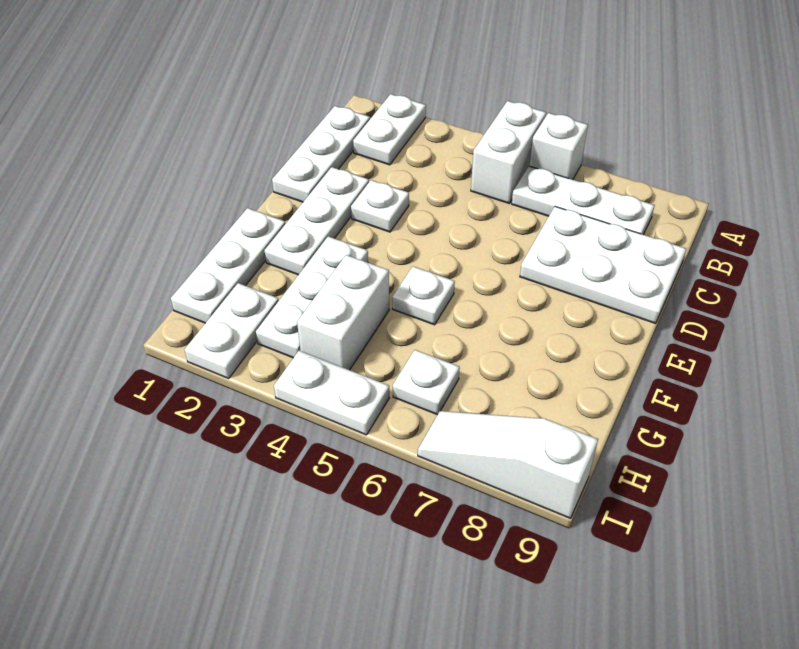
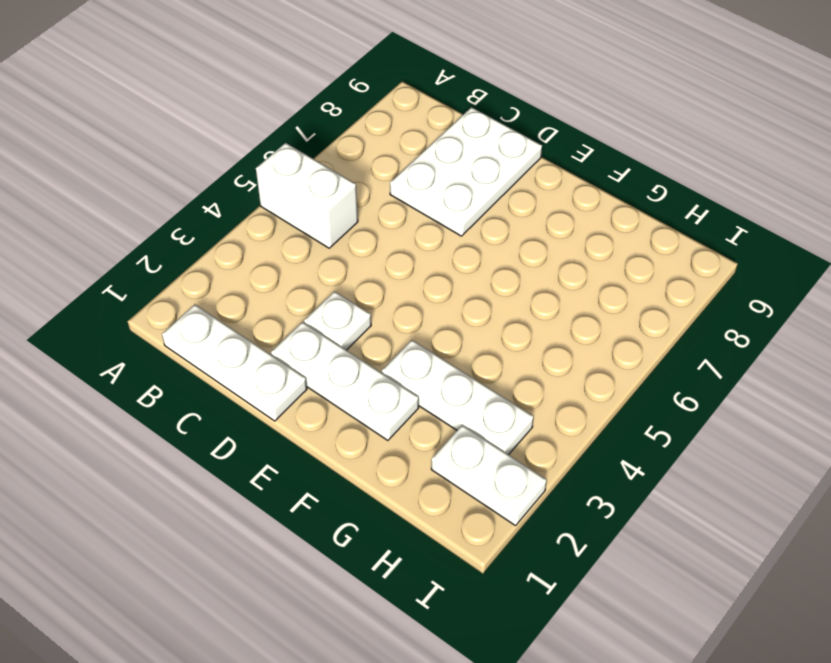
none -> white 1x2 plate [353,94,426,165]
none -> white 1x1 brick [529,113,588,180]
none -> white 1x3 plate [512,166,655,235]

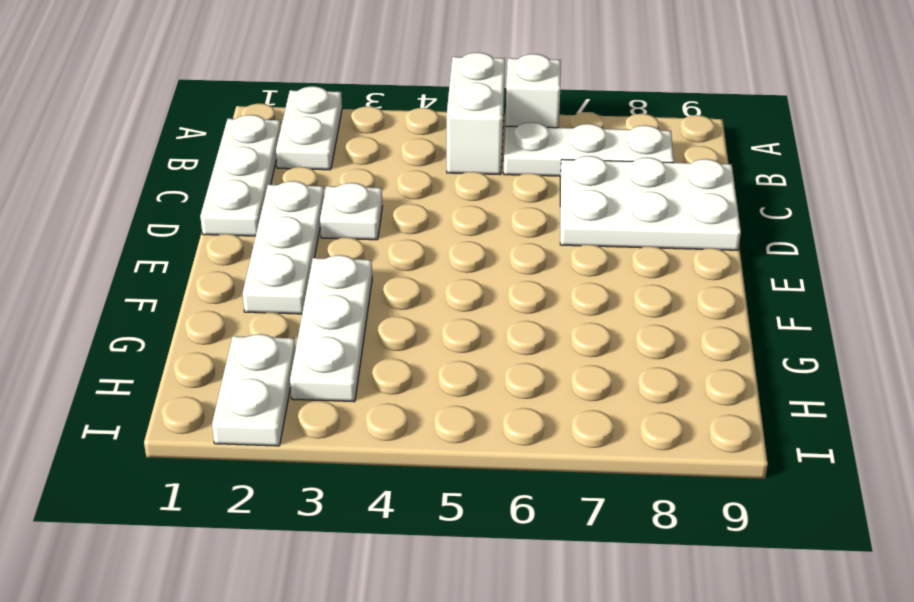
none -> white 1x3 plate [171,208,286,323]
none -> white 1x1 plate [392,266,455,325]
none -> white 1x2 brick [297,255,389,370]

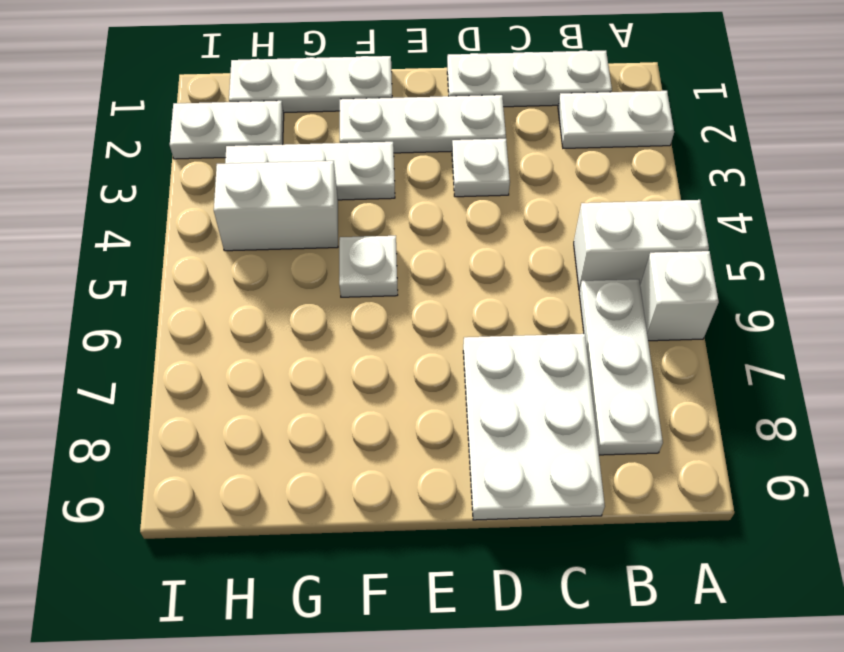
none -> white 1x1 plate [393,350,460,415]
none -> white 1x2 plate [274,351,389,435]
none -> white 1x3 slope [418,411,598,518]

